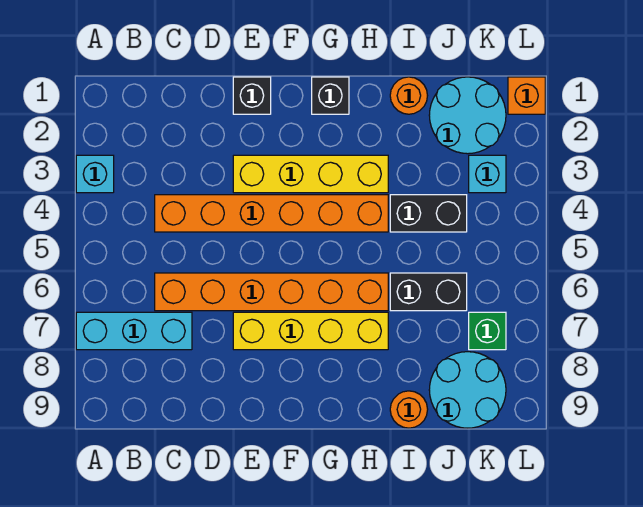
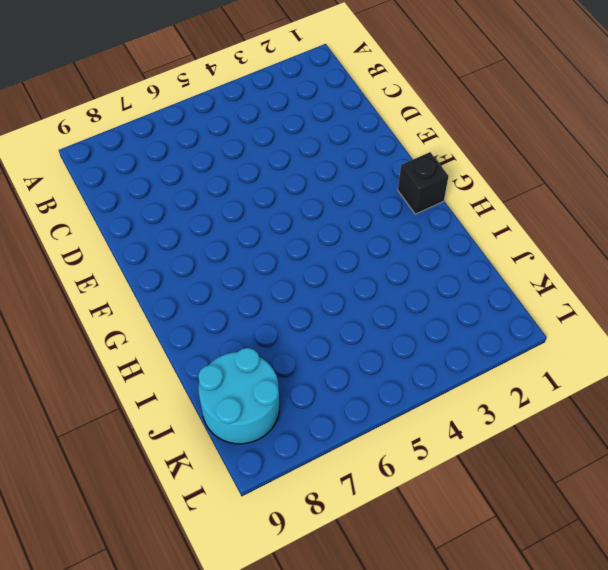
none -> cyan 1x1 brick [76,155,114,193]
none -> cyan 1x3 brick [76,312,192,350]
none -> orange 1x6 brick [155,195,388,232]

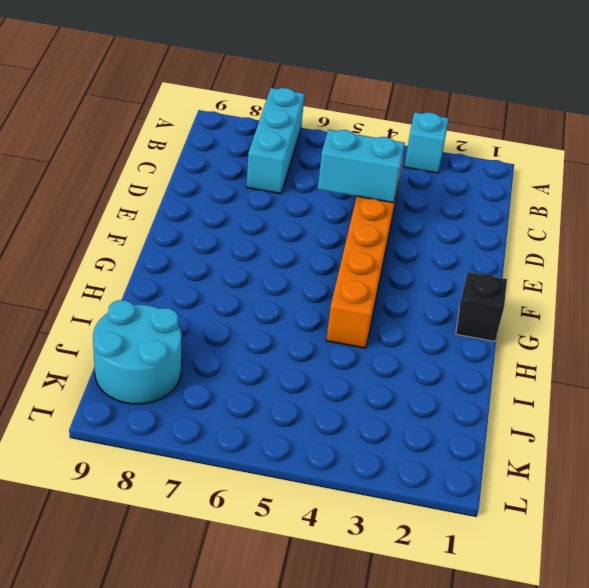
cyan 1x2 brick [318,130,405,203] -> none
none -> orange 1x6 brick [155,273,388,311]
none -> black 1x1 brick [233,77,271,114]
none -> yellow 1x4 brick [233,155,388,193]

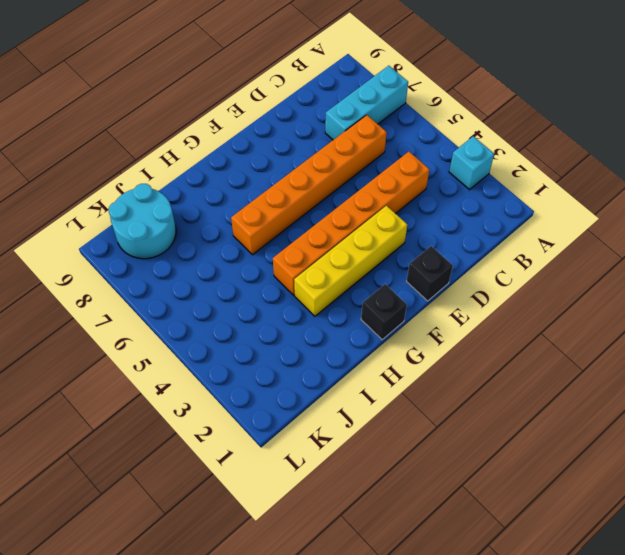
none -> yellow 1x4 brick [233,312,388,350]
none -> orange 1x1 round brick [390,77,428,114]
none -> black 1x2 brick [390,195,467,232]

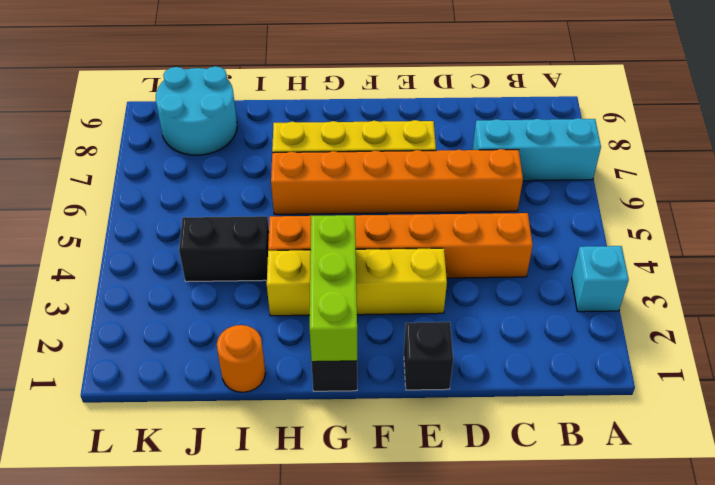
lime 1x3 brick [310,215,357,362] -> none
none -> black 1x2 brick [390,273,467,311]
none -> orange 1x1 round brick [390,391,428,428]
none -> cyan 2x2 round brick [429,77,506,154]

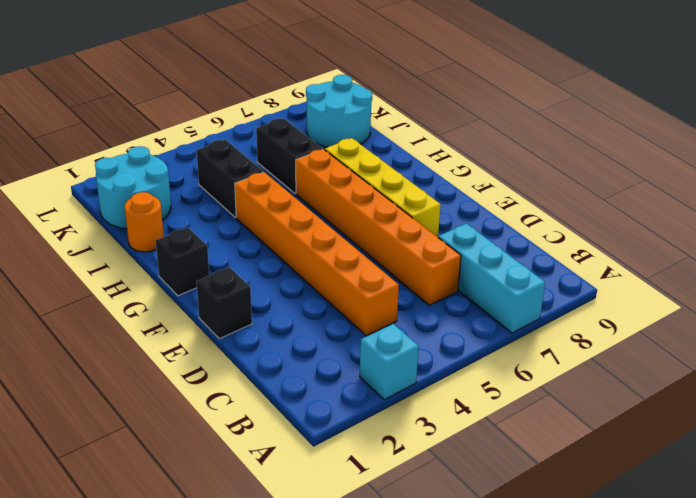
none -> yellow 1x4 brick [233,155,388,193]
none -> orange 1x1 round brick [390,391,428,428]
none -> cyan 1x1 brick [469,155,506,193]

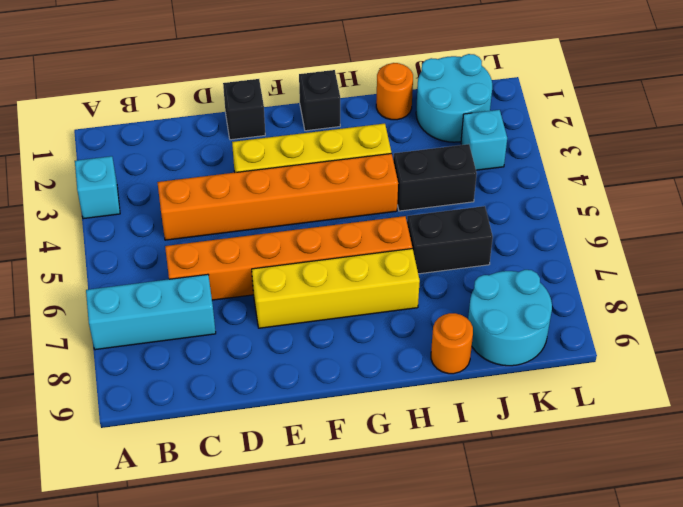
none -> green 1x1 brick [469,312,506,350]
none -> orange 1x1 brick [508,77,545,114]

